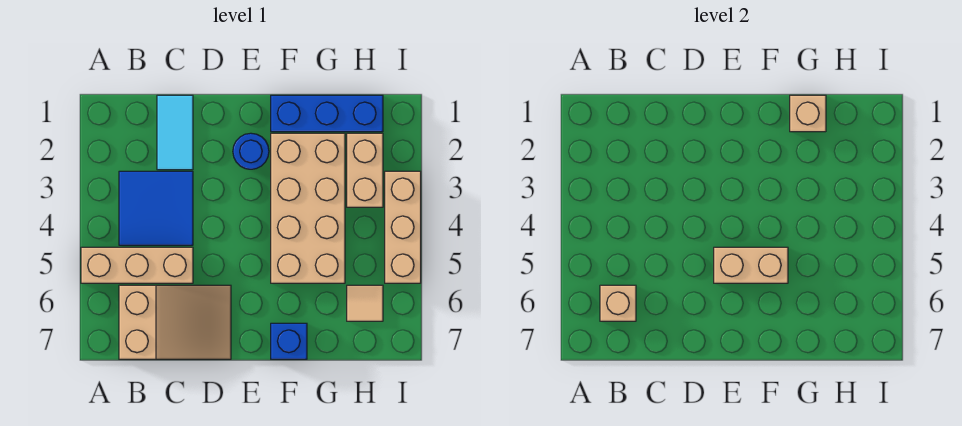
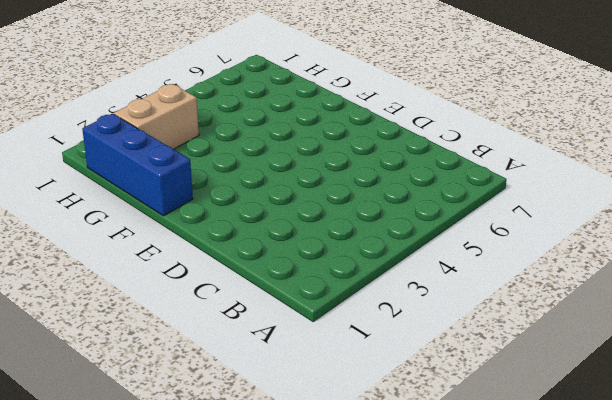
none -> tan 1x3 brick [81,247,193,283]
none -> blue 2x2 tile [119,171,193,245]
none -> tan 2x3 slope [119,285,231,359]

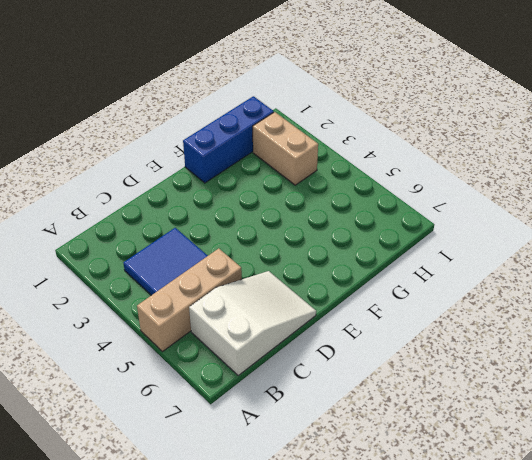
white 2x3 slope [189,271,316,375] -> tan 2x3 slope [119,285,231,359]
none -> cyan 1x2 tile [157,95,193,170]
none -> blue 1x1 round brick [233,133,269,169]
none -> tan 2x4 brick [271,133,345,283]

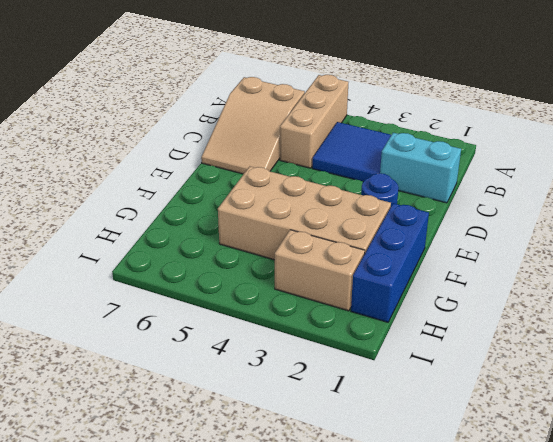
cyan 1x2 brick [380,133,461,203] -> cyan 1x2 tile [157,95,193,170]
none -> blue 1x1 brick [271,323,307,359]
none -> tan 1x1 tile [347,285,383,321]
none -> tan 1x3 brick [385,171,421,283]

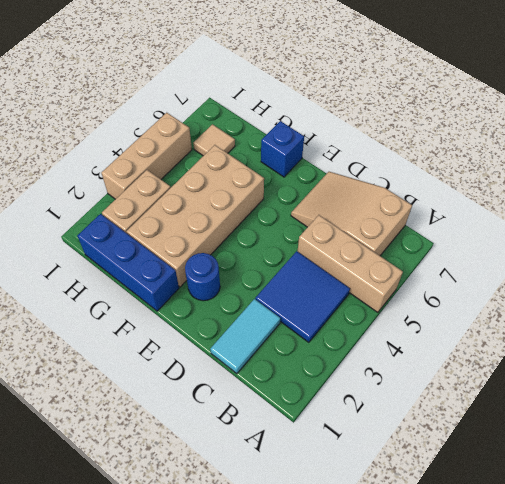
none -> tan 1x1 brick [600,285,636,321]
none -> tan 1x2 brick [714,247,788,283]
none -> tan 1x1 brick [790,95,826,132]

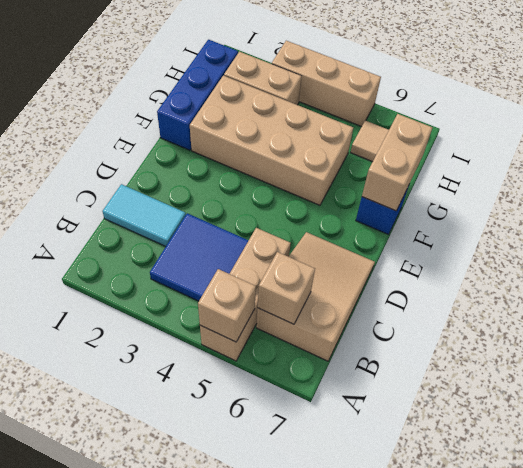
tan 1x1 brick [198,269,256,342] -> tan 1x1 brick moved to [790,95,826,132]
tan 1x2 brick [362,114,432,211] -> tan 1x2 brick moved to [714,247,788,283]
none -> blue 1x1 round brick [233,133,269,169]

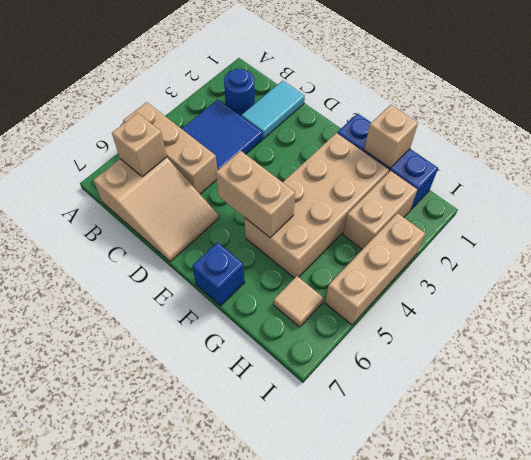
blue 1x1 round brick [224,69,255,116] -> blue 1x1 round brick moved to [233,133,269,169]

